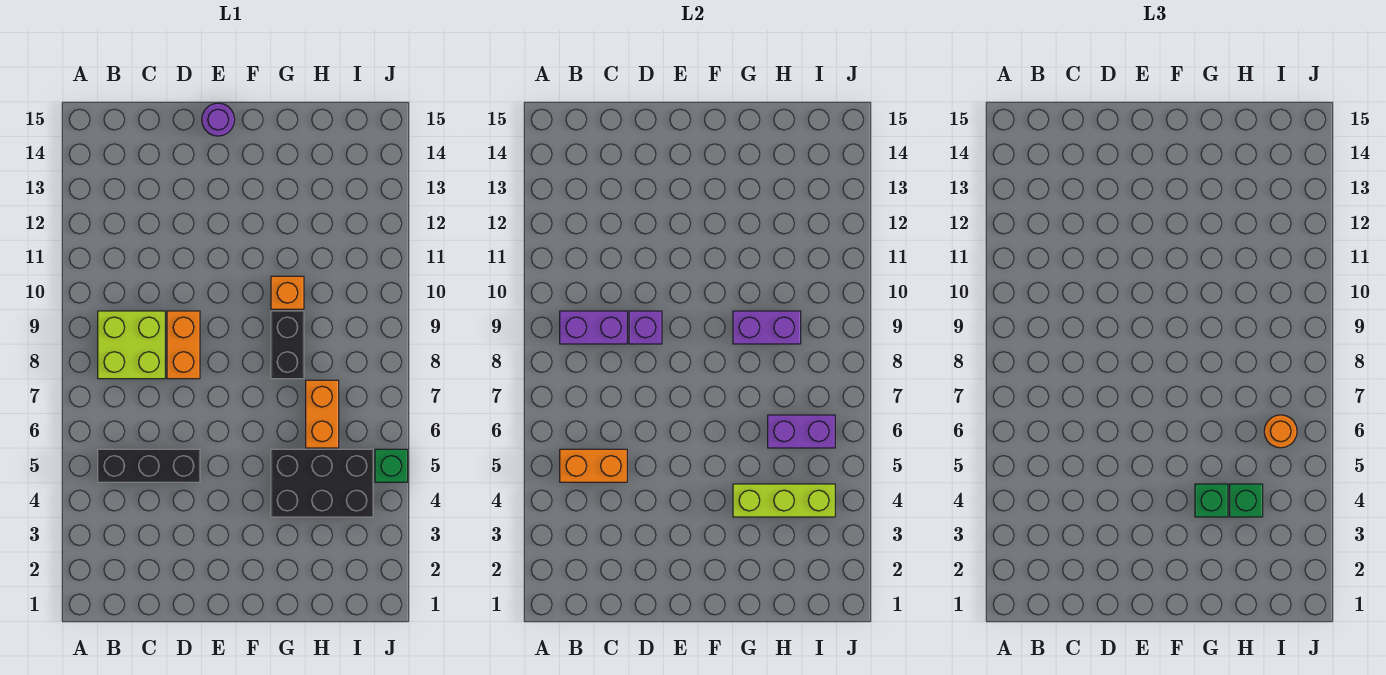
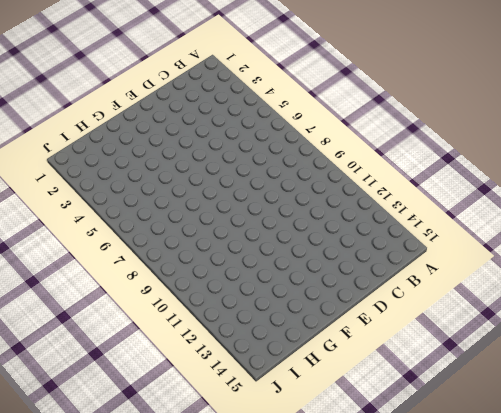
none -> black 1x3 brick [98,449,200,482]
none -> lime 2x2 brick [98,311,165,379]
none -> orange 1x2 brick [167,311,200,379]

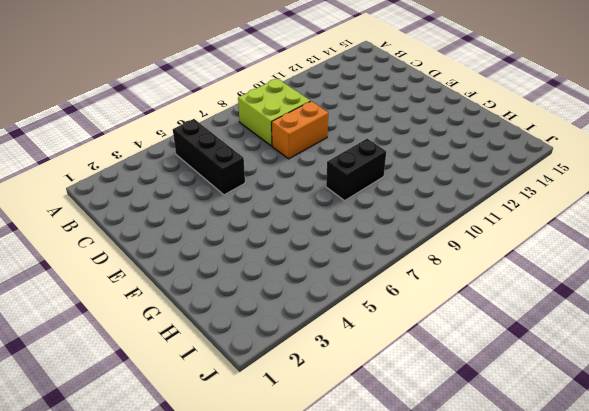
none -> purple 1x1 round brick [202,103,235,136]
none -> black 2x3 brick [271,449,373,517]
none -> orange 1x1 brick [271,276,304,309]

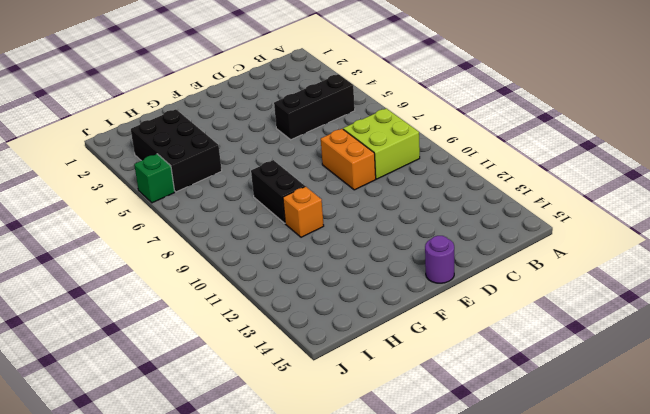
black 2x3 brick [131,109,222,192] -> black 2x3 brick turned to [271,449,373,517]
none -> orange 1x2 brick [306,380,339,448]
none -> orange 1x2 brick [560,449,627,482]
none -> purple 1x2 brick [560,311,627,344]

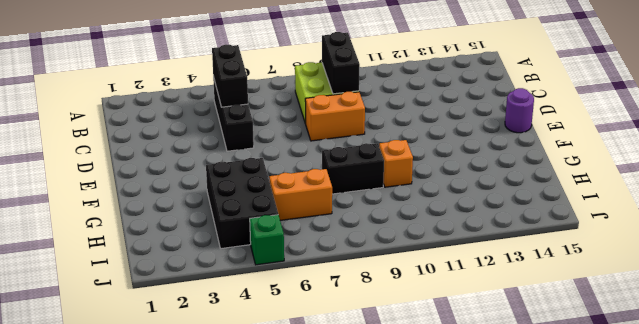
black 1x2 brick [212,45,248,107] -> orange 1x2 brick [560,449,627,482]
black 1x2 brick [322,32,360,94] -> purple 1x2 brick [560,311,627,344]
none -> purple 1x1 brick [629,311,662,344]
none -> lime 1x3 brick [733,484,835,517]
none -> purple 1x2 brick [733,311,801,344]

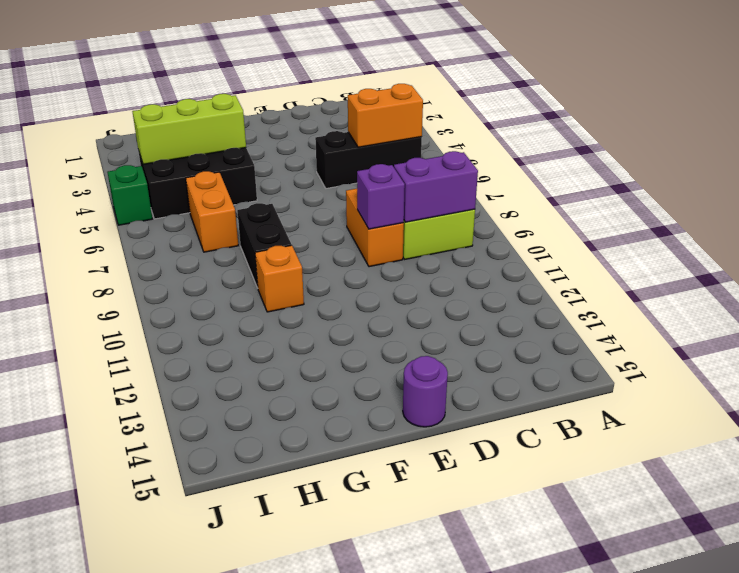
none -> purple 1x2 brick [733,311,801,344]
none -> purple 1x2 brick [768,415,835,448]
none -> green 1x1 brick [1195,484,1228,517]

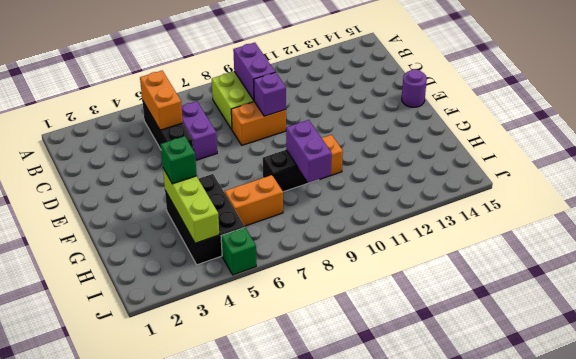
purple 1x2 brick [181,101,217,160] -> purple 1x2 brick moved to [768,415,835,448]
none -> green 1x1 brick [1230,484,1263,517]
none -> orange 1x1 round brick [1264,415,1297,448]

